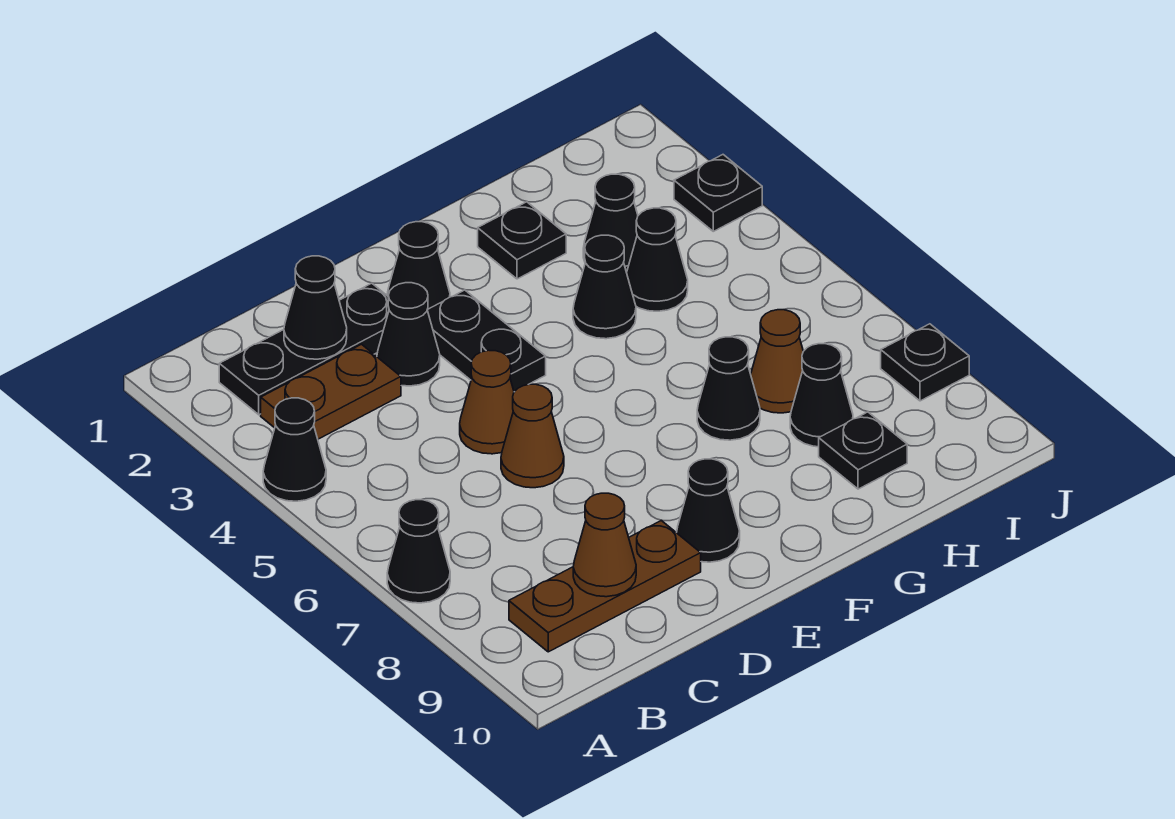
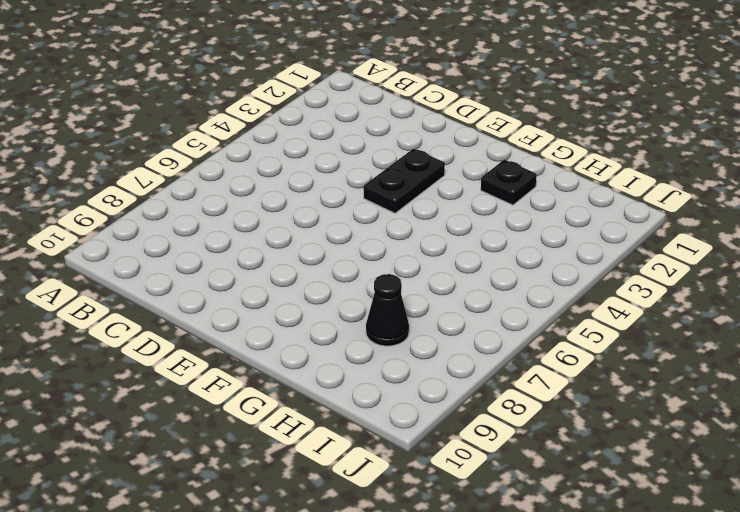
none -> black 1x1 cone [263,398,326,501]
none -> black 1x1 cone [387,500,450,603]
none -> black 1x3 plate [219,283,389,415]

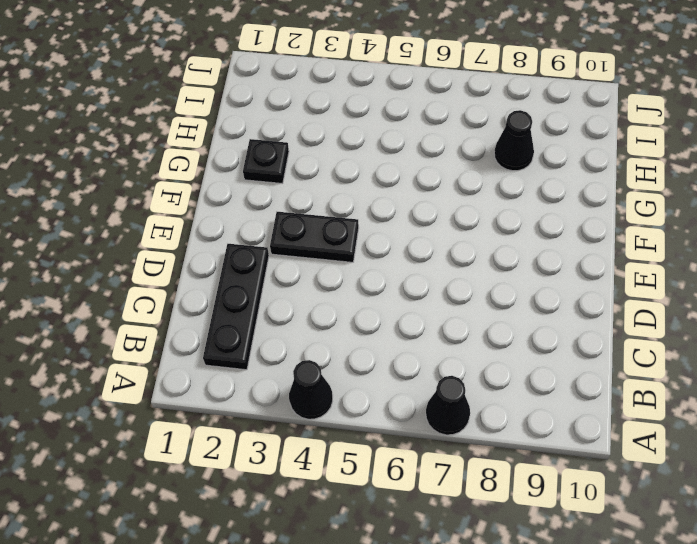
none -> brown 1x2 plate [261,344,401,439]
none -> brown 1x3 plate [509,520,701,652]
none -> black 1x1 cone [377,283,440,386]

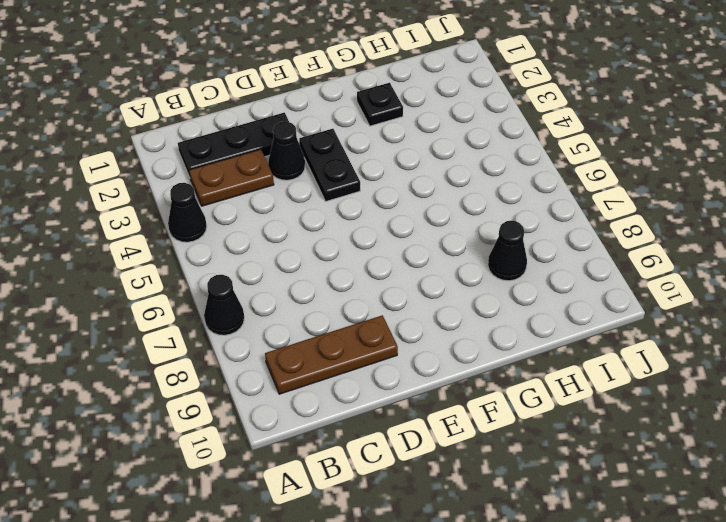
none -> brown 1x1 cone [460,350,514,454]
none -> brown 1x1 cone [501,384,564,488]
none -> black 1x1 cone [387,222,450,310]

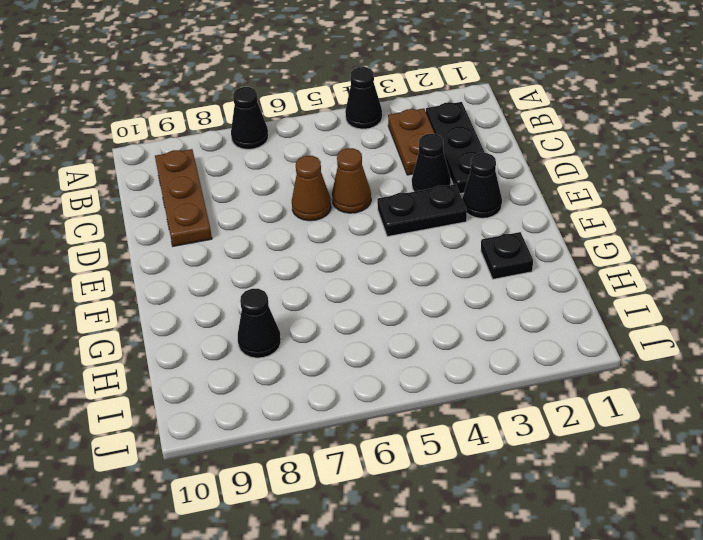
none -> black 1x1 cone [677,459,740,562]
none -> black 1x1 cone [573,235,636,339]
none -> black 1x1 cone [697,337,760,440]

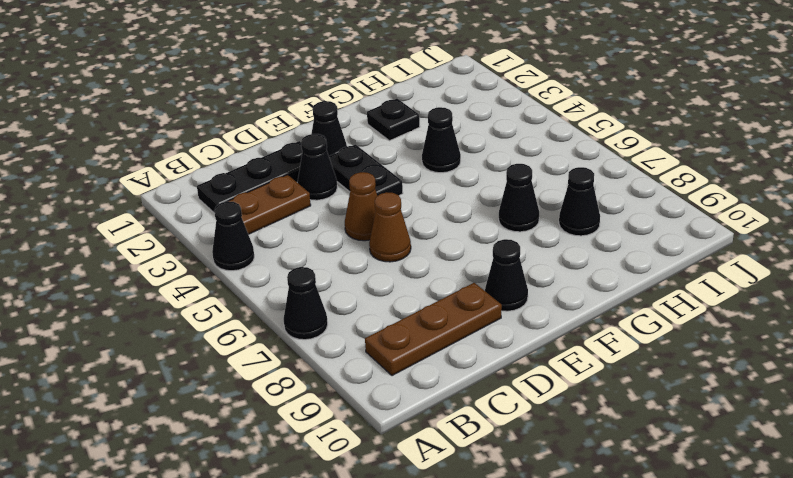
none -> black 1x1 cone [583,174,638,272]
none -> black 1x1 cone [627,208,688,311]
none -> brown 1x1 cone [751,310,803,413]

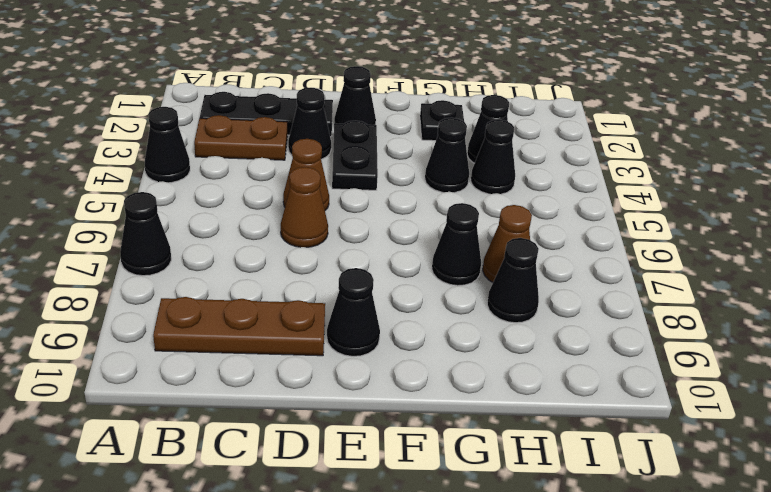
none -> black 1x1 plate [819,412,907,489]
none -> black 1x1 plate [674,155,762,231]
none -> black 1x1 plate [881,324,969,401]

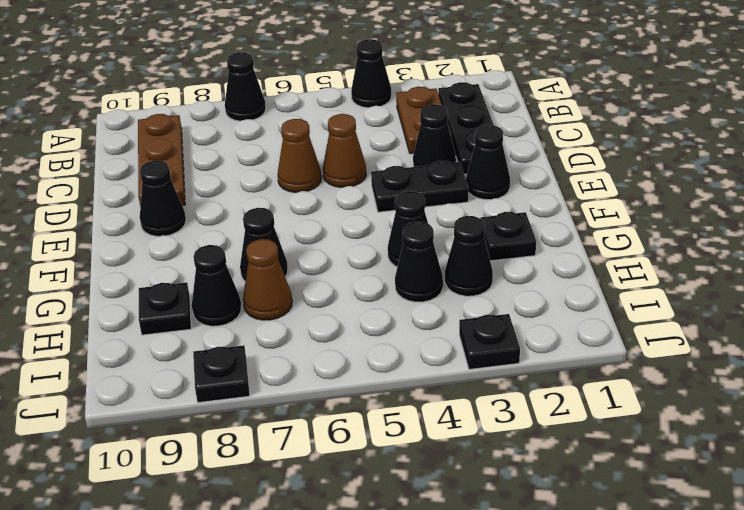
none -> black 1x1 cone [284,256,347,359]
none -> brown 1x1 cone [573,493,636,597]

